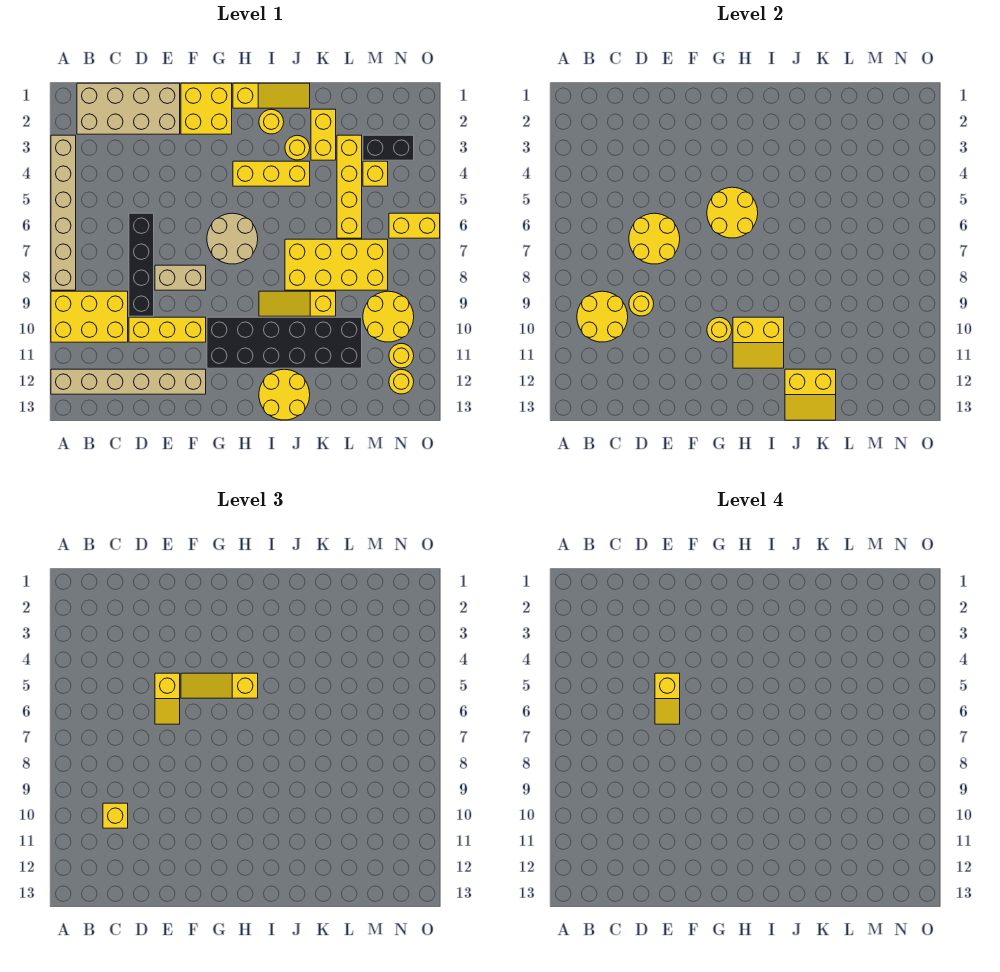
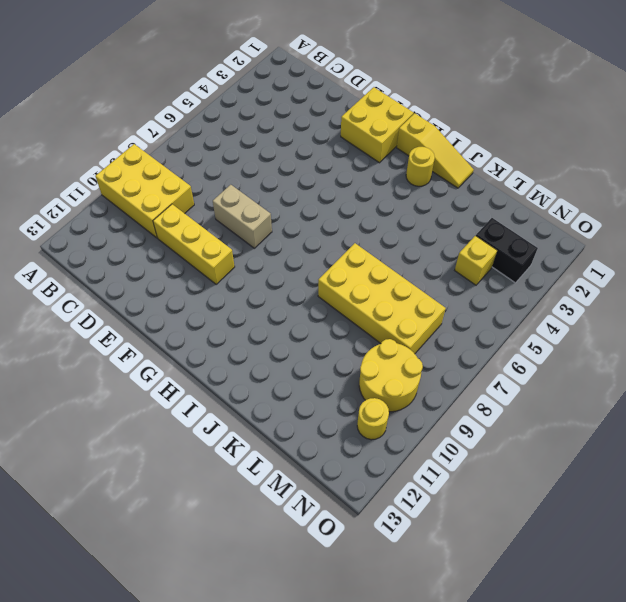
none -> tan 1x6 brick [51,135,76,290]
none -> tan 1x6 brick [51,369,206,394]
none -> tan 2x4 brick [77,83,180,134]
none -> black 1x4 brick [129,213,154,316]

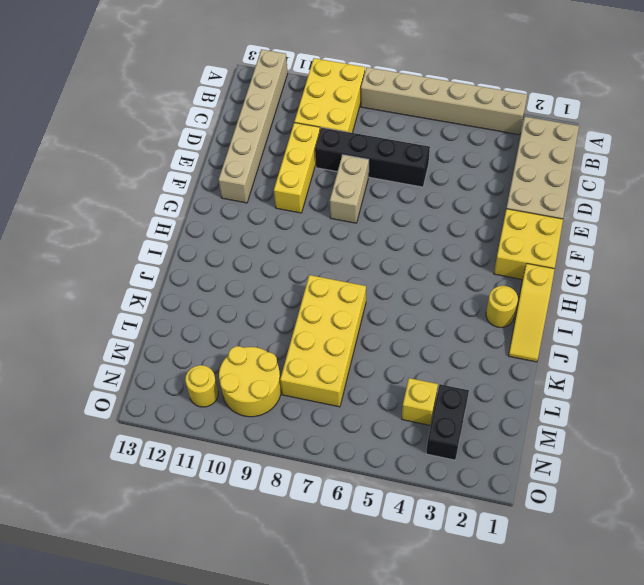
none -> tan 2x2 round brick [207,213,258,264]
none -> black 2x6 brick [207,317,362,368]
none -> yellow 1x3 brick [233,161,310,186]
none -> yellow 1x3 slope [259,291,336,316]

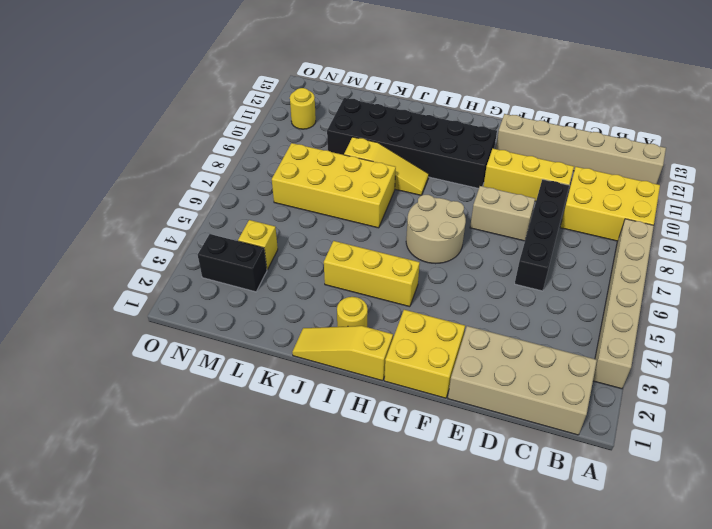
none -> yellow 2x2 round brick [259,369,310,420]
none -> yellow 1x1 round brick [285,135,310,160]
none -> yellow 1x2 brick [311,109,336,160]
none -> yellow 1x4 brick [337,135,362,238]

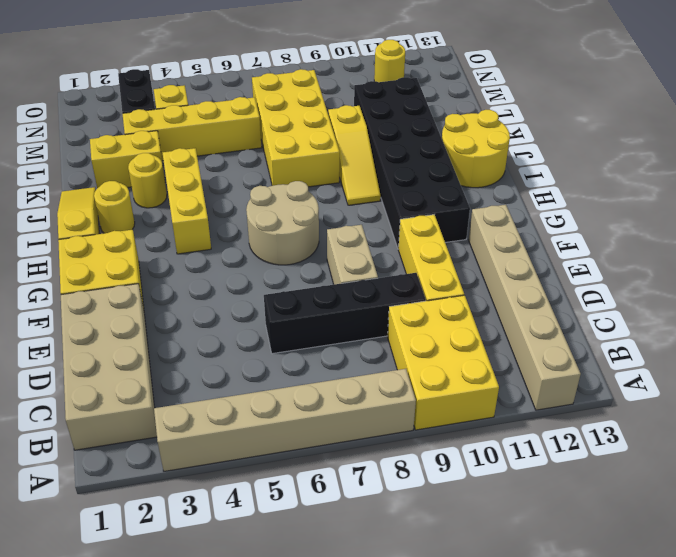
none -> yellow 2x2 round brick [363,291,414,342]
none -> yellow 1x2 brick [389,213,440,238]
none -> yellow 1x1 round brick [389,369,414,394]
none -> yellow 2x2 round brick [577,291,628,342]

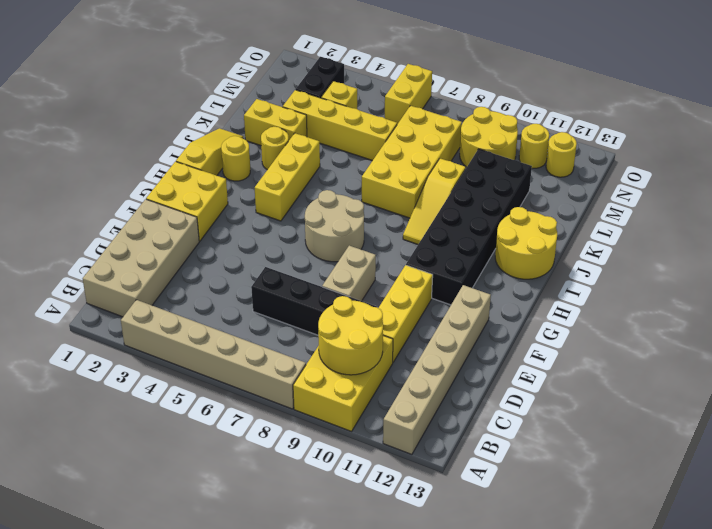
none -> yellow 2x2 round brick [629,213,680,264]
none -> yellow 1x1 round brick [629,291,654,316]
none -> yellow 2x2 round brick [707,187,758,238]
none -> yellow 1x1 round brick [707,317,732,342]

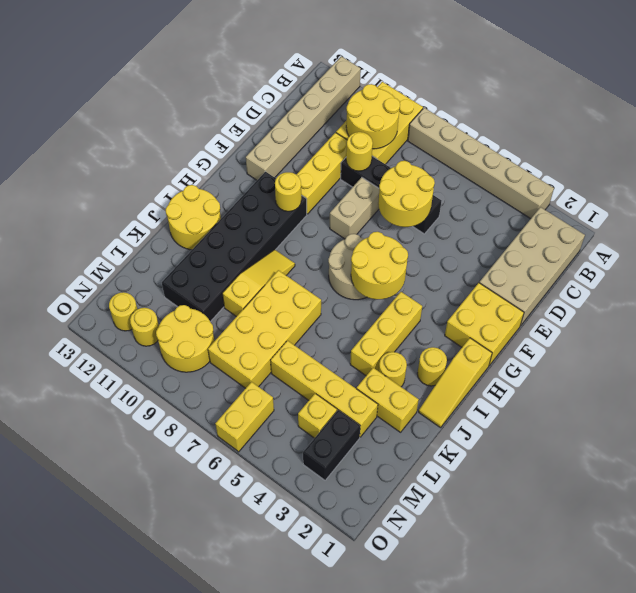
none -> yellow 2x2 slope [733,317,784,368]
none -> yellow 2x2 slope [785,369,836,420]
none -> yellow 1x1 brick [103,803,128,828]
none -> yellow 1x2 slope [155,673,180,724]

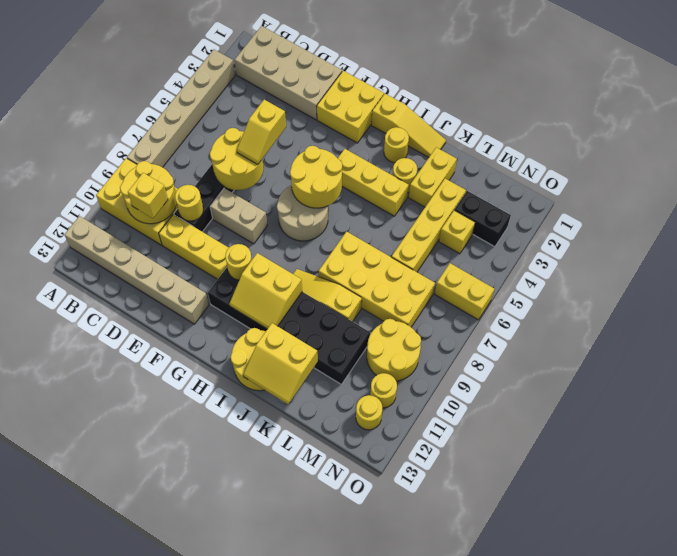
none -> yellow 1x3 slope [181,673,258,698]
none -> yellow 1x2 slope [655,673,680,724]

